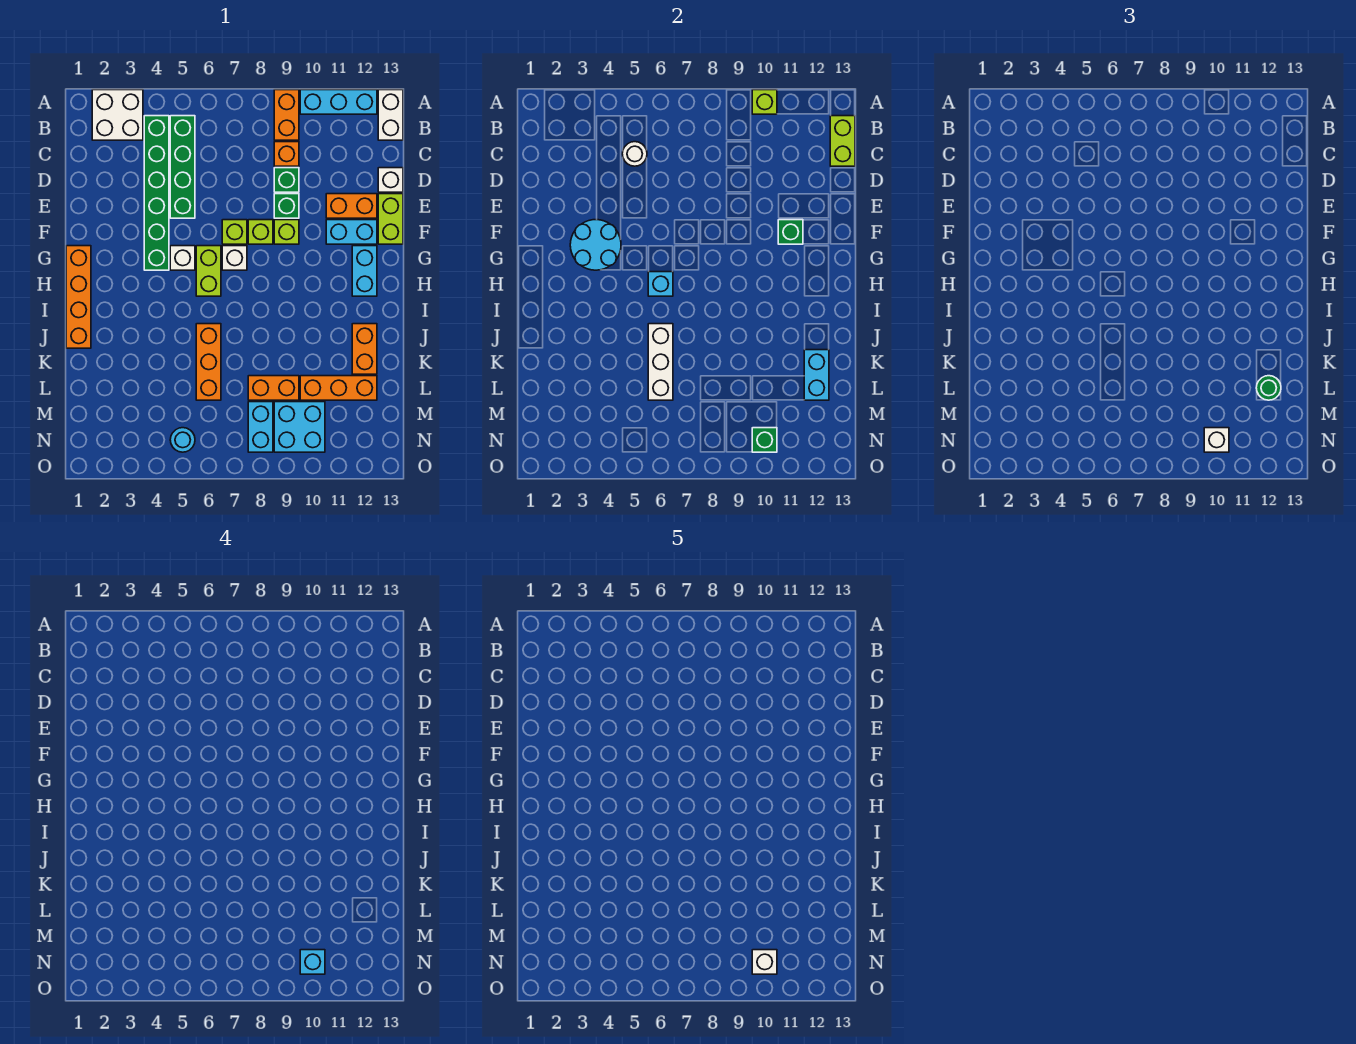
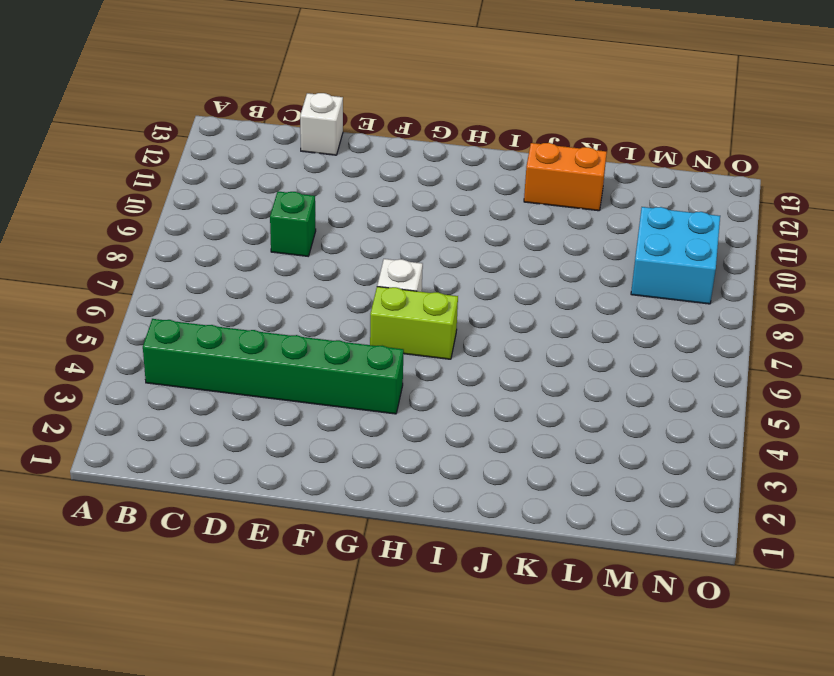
none -> white 2x2 brick [92,90,143,140]
none -> orange 1x2 brick [274,90,299,140]
none -> cyan 1x3 brick [300,90,377,114]
none -> white 1x2 brick [378,90,403,140]

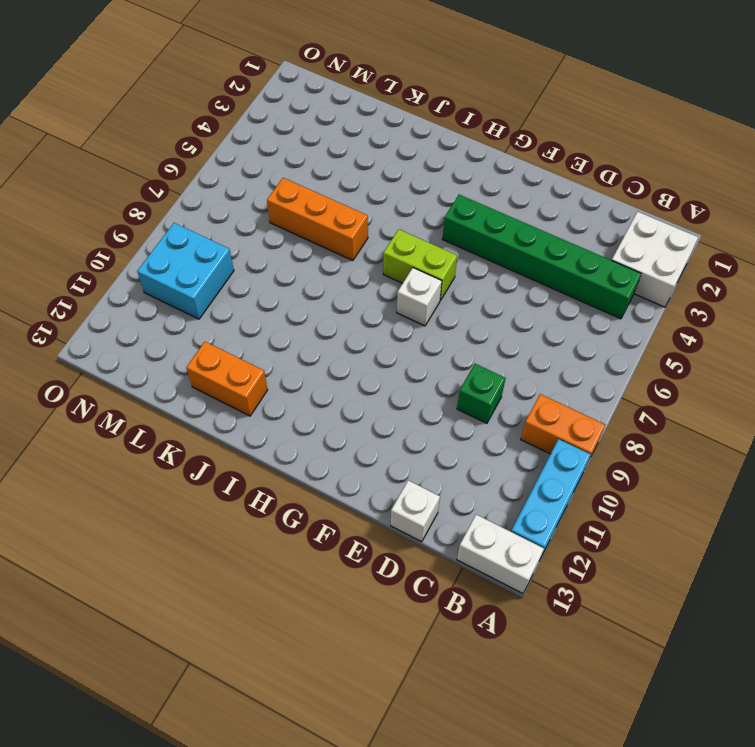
none -> green 1x4 brick [170,116,195,218]
none -> orange 1x1 brick [274,142,299,166]
none -> green 1x1 brick [274,194,299,218]
none -> orange 1x2 brick [326,194,377,218]

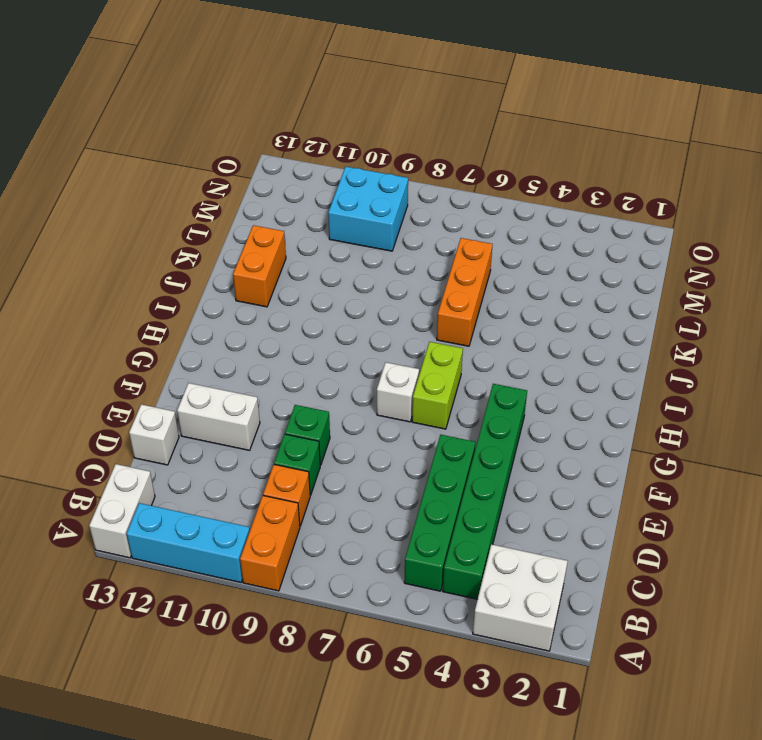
white 1x2 brick [177,383,260,450] -> orange 1x2 brick [326,194,377,218]
none -> lime 1x2 brick [378,194,403,244]
none -> lime 1x1 brick [222,220,247,244]
none -> lime 1x1 brick [248,220,273,244]
none -> lime 1x1 brick [274,220,299,244]

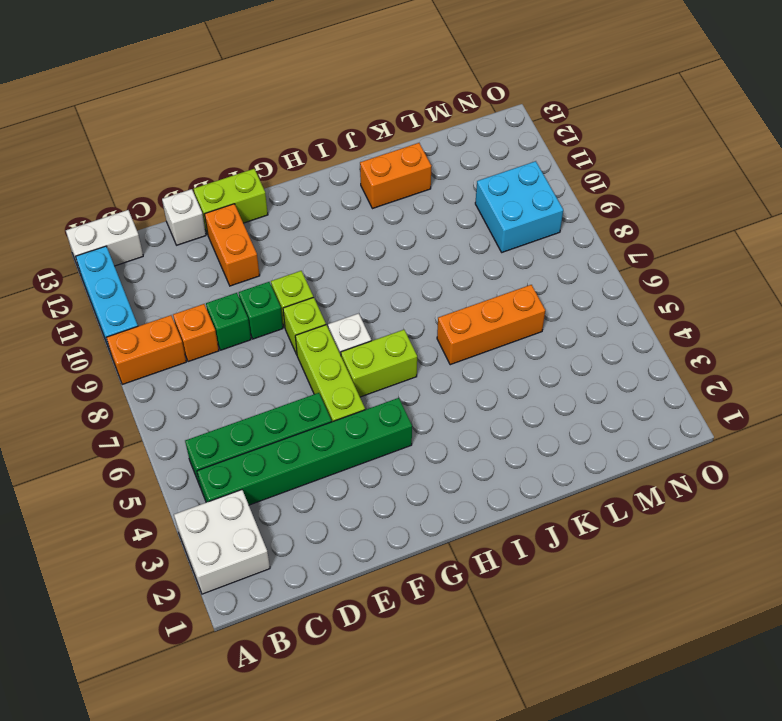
lime 1x3 brick [295,325,365,422] -> lime 1x1 brick [222,220,247,244]
none -> cyan 1x2 brick [326,220,377,244]
none -> orange 1x4 brick [66,246,91,348]
none -> white 1x1 brick [170,246,195,270]
none -> cyan 1x2 brick [352,246,377,296]

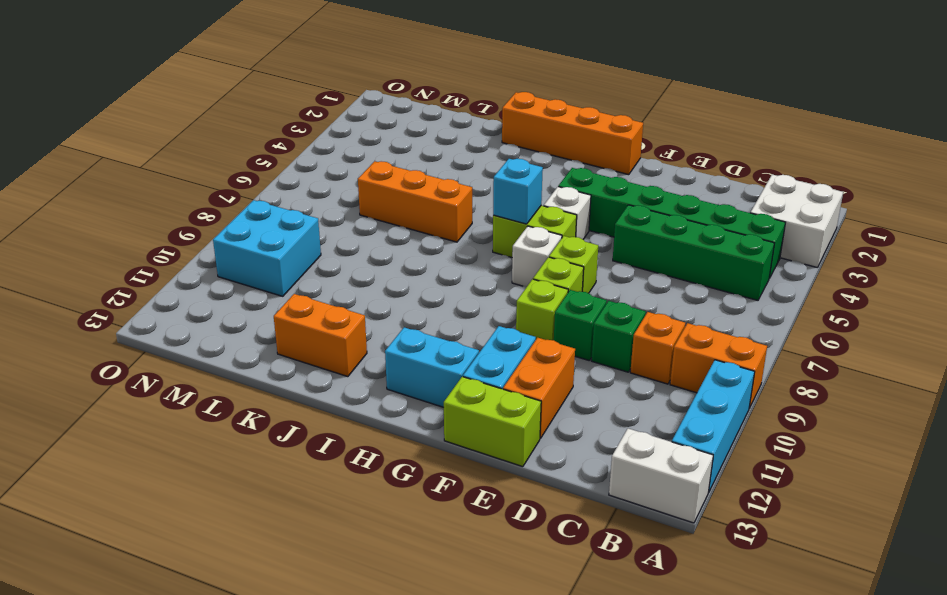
none -> white 1x1 brick [378,168,403,192]
none -> orange 1x2 brick [248,376,299,400]
none -> orange 1x3 brick [300,376,377,400]
none -> cyan 1x2 brick [248,402,273,452]

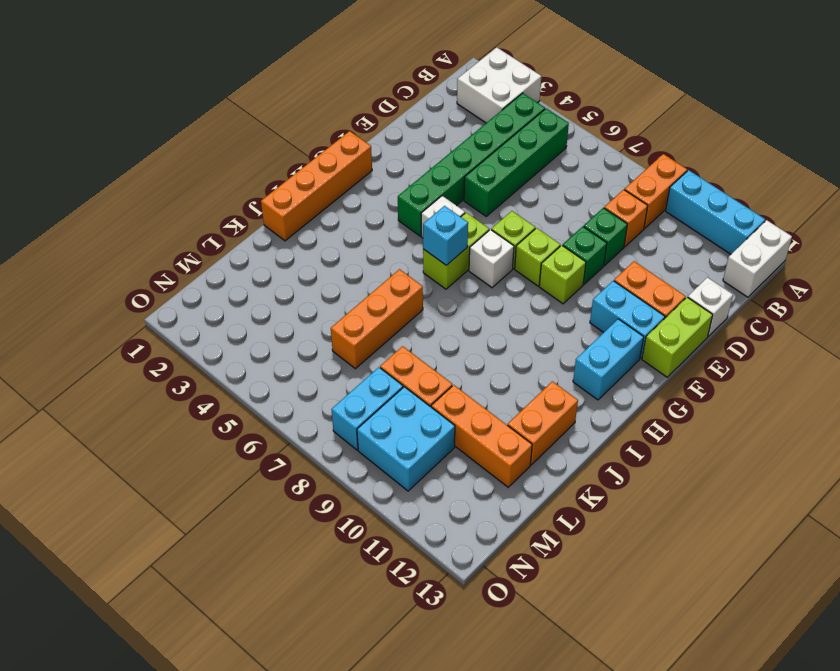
none -> cyan 1x1 round brick [170,428,195,452]
none -> lime 1x1 brick [752,90,777,114]
none -> lime 1x2 brick [830,116,855,166]
none -> white 1x1 round brick [622,142,647,166]

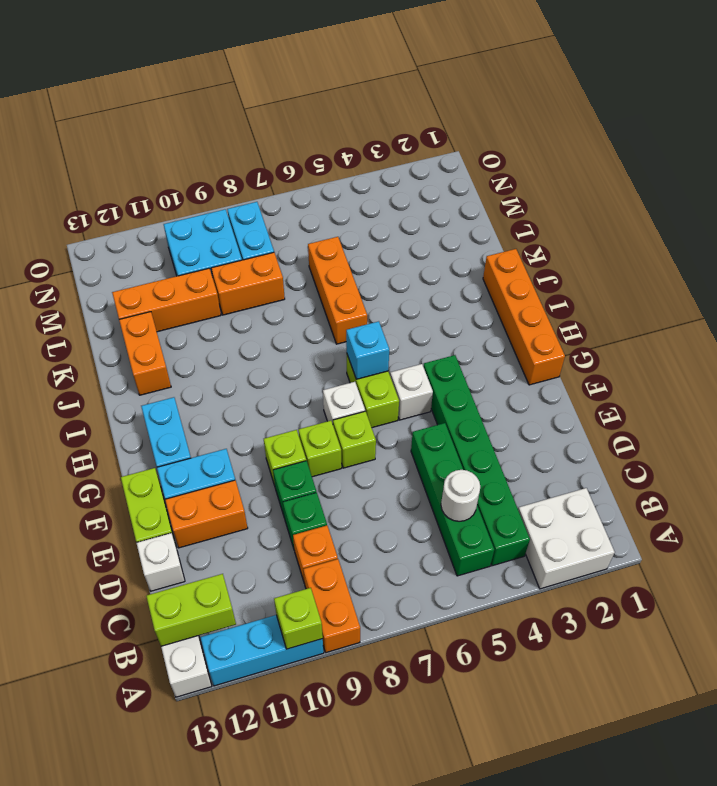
lime 1x2 brick [146,574,236,646] -> lime 1x2 brick turned to [830,116,855,166]
none -> cyan 1x1 round brick [170,428,195,452]
none -> cyan 2x2 round brick [570,220,621,270]
none -> green 1x1 brick [778,220,803,244]
none -> white 1x3 brick [648,324,673,400]

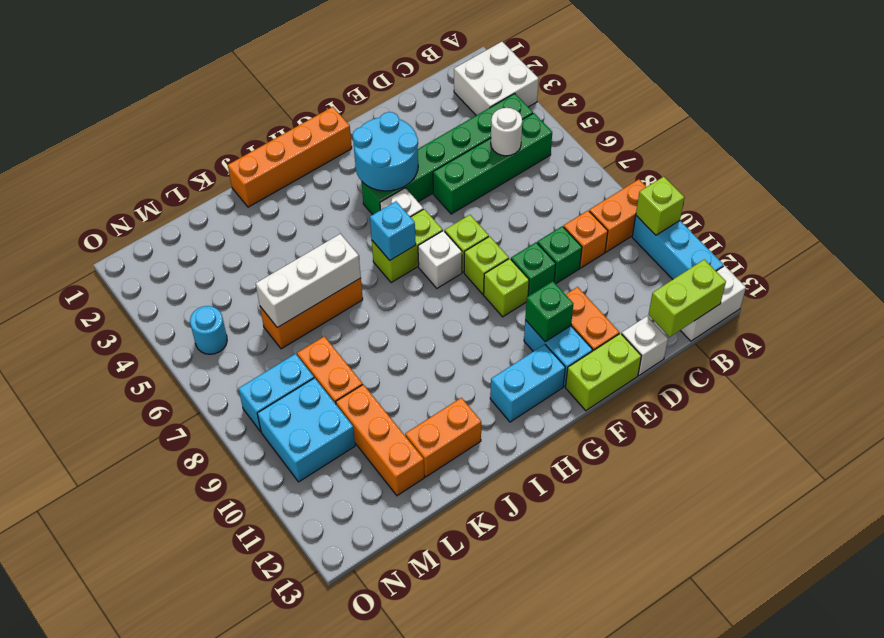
none -> cyan 1x2 brick [804,350,829,400]
none -> green 1x1 brick [752,428,777,452]
none -> green 1x1 round brick [1256,376,1281,400]
none -> white 1x1 brick [1204,428,1229,452]

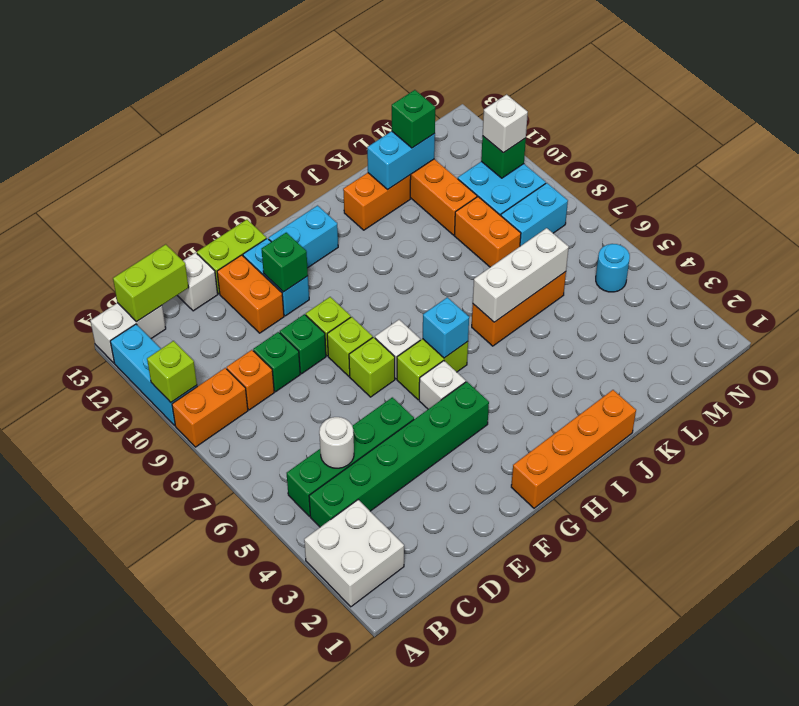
green 1x1 brick [392,90,435,148] -> green 1x1 round brick [1256,376,1281,400]
none -> cyan 2x2 round brick [570,220,621,270]
none -> cyan 1x1 brick [300,950,325,974]
none -> white 1x1 brick [752,950,777,974]

